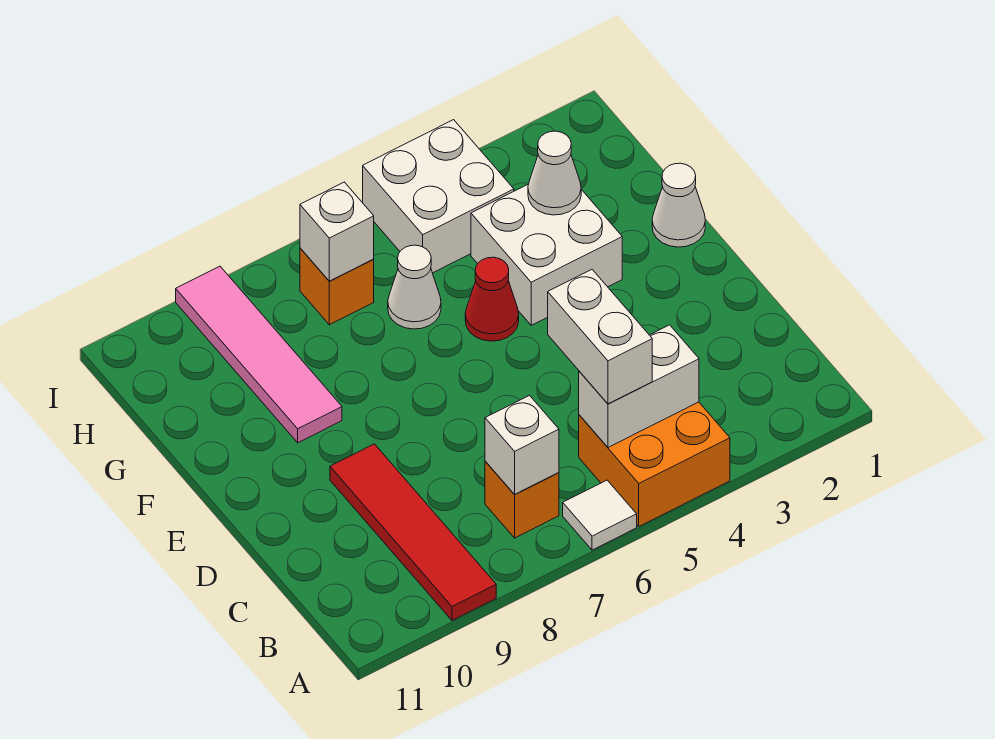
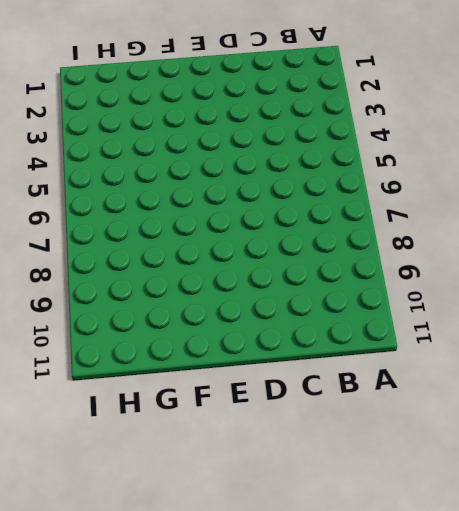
none -> orange 2x2 brick [579,402,730,526]
none -> white 1x1 tile [563,480,637,550]
none -> red 1x4 tile [330,444,496,621]

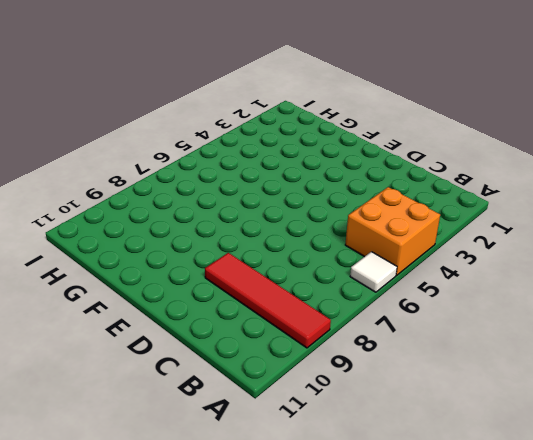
none -> orange 1x1 brick [485,462,559,538]
none -> white 1x1 cone [652,163,705,247]
none -> white 2x2 brick [471,184,622,325]

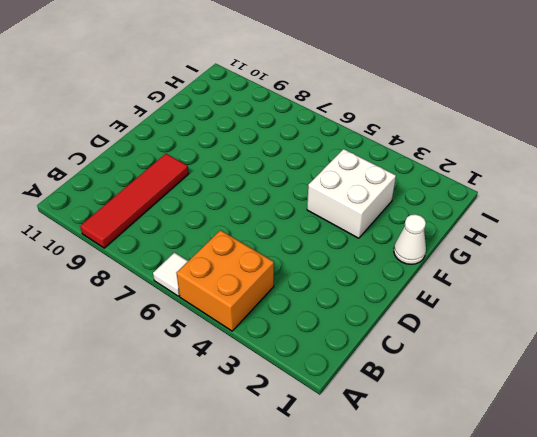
none -> orange 1x1 brick [485,462,559,538]
none -> red 1x1 cone [465,257,519,341]
none -> pink 1x4 tile [176,266,342,443]

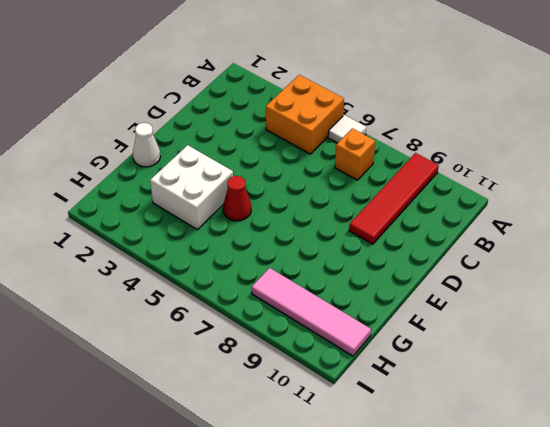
pink 1x4 tile [252,268,371,356] -> pink 1x4 tile turned to [176,266,342,443]
none -> white 1x1 cone [388,245,441,329]
none -> white 2x2 brick [363,120,514,273]
none -> orange 1x1 brick [300,248,374,325]

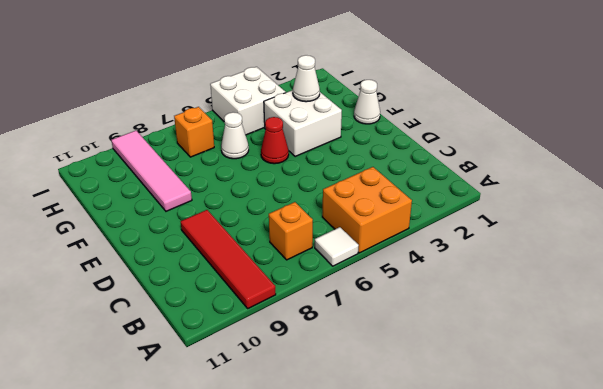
none -> white 1x2 brick [579,325,699,447]
none -> white 1x1 brick [485,396,559,495]
none -> white 1x1 brick [300,182,374,281]

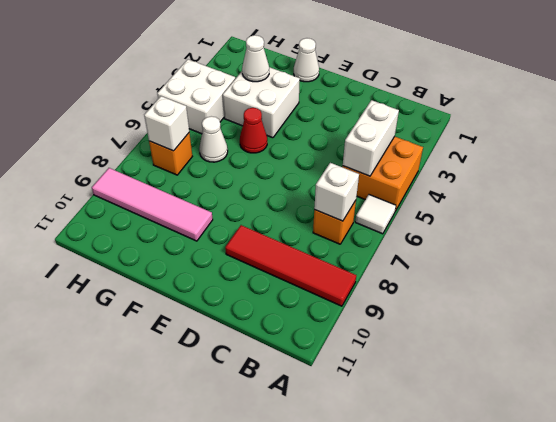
none -> white 1x2 brick [548,270,652,404]

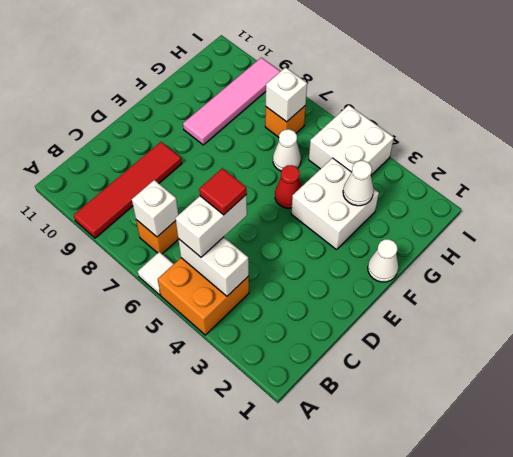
red 1x1 tile [199,168,247,215] -> none

